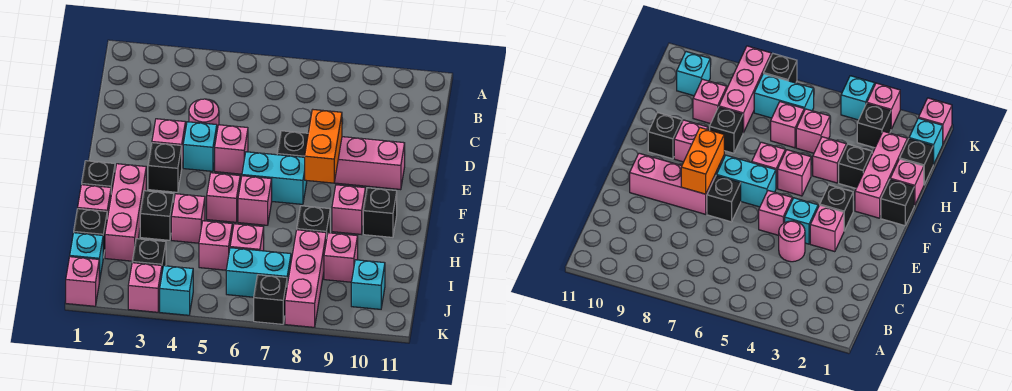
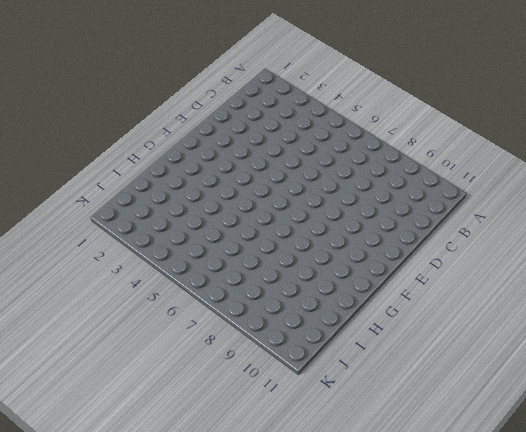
none -> pink 1x1 round brick [189,99,219,130]
none -> pink 1x1 brick [152,119,186,164]
none -> cyan 1x1 brick [183,122,217,171]
none -> pink 1x1 brick [215,125,248,174]

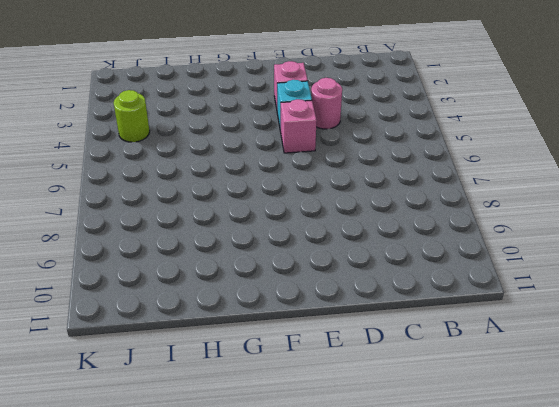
lime 1x1 round brick [114,90,150,142] -> none
none -> black 1x1 brick [277,131,308,157]
none -> pink 1x3 brick [334,137,405,190]
none -> black 1x1 brick [148,143,182,192]
none -> cyan 1x2 brick [242,152,307,204]

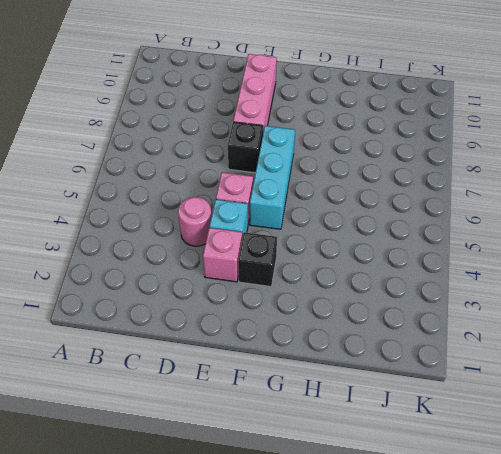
cyan 1x3 brick [250,126,295,229] -> cyan 1x2 brick [242,152,307,204]
none -> black 1x1 brick [82,161,115,194]
none -> pink 1x3 brick [105,164,146,261]
none -> pink 1x1 brick [207,173,240,222]
none -> pink 1x1 brick [238,176,272,225]

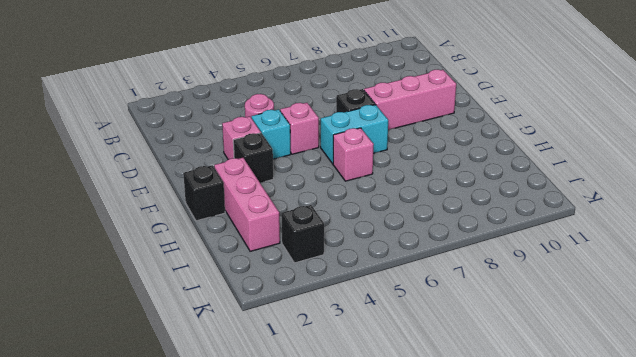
none -> pink 1x1 brick [207,173,240,222]
none -> pink 1x1 brick [332,185,365,234]
none -> black 1x1 brick [363,188,397,237]
none -> pink 1x1 brick [78,185,111,219]

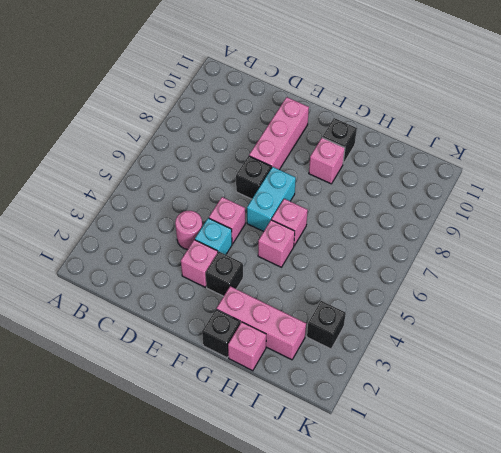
none -> black 1x1 brick [140,191,174,240]
none -> pink 1x1 brick [171,194,205,243]
none -> black 1x1 brick [297,206,330,240]
none -> black 1x1 brick [74,209,107,258]

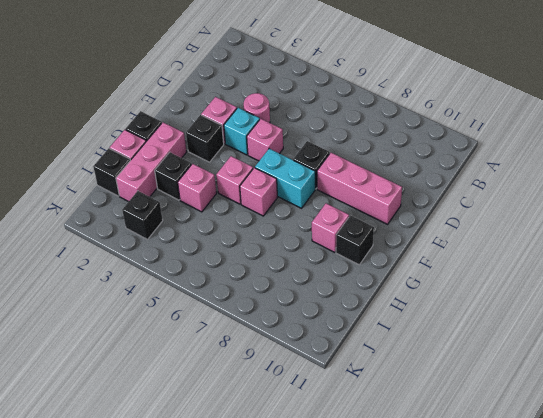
none -> black 1x1 brick [297,206,330,240]
none -> pink 1x1 brick [199,221,232,270]
none -> pink 1x1 brick [230,224,264,251]
none -> pink 1x3 brick [285,230,326,327]

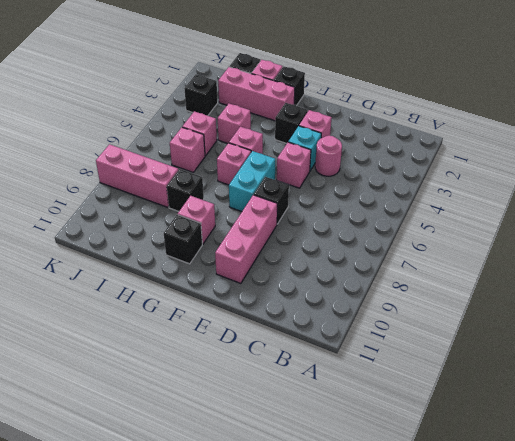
none -> black 1x1 brick [140,191,174,240]
none -> pink 1x1 brick [324,233,358,282]
none -> cyan 1x1 brick [70,233,103,282]
none -> cyan 1x2 brick [226,248,291,297]

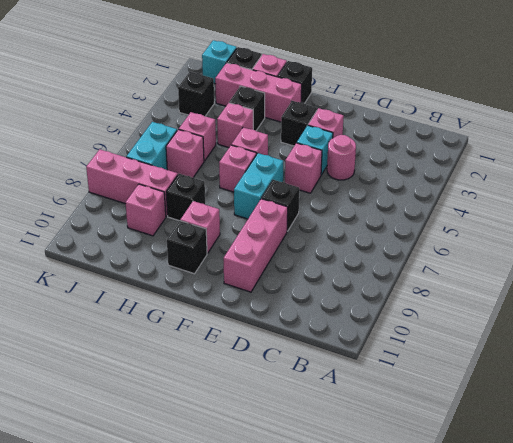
none -> cyan 1x1 brick [351,260,385,309]
none -> pink 1x1 brick [66,257,99,306]
none -> pink 1x1 brick [128,263,162,312]
none -> cyan 1x1 brick [160,266,193,315]

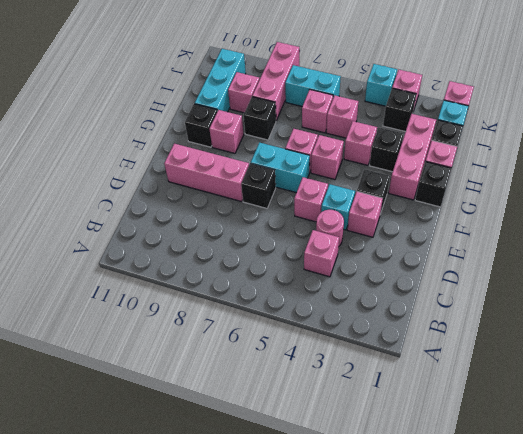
pink 1x1 brick [304,230,339,277] -> none
cyan 1x3 brick [195,49,246,112] -> cyan 1x1 brick [351,260,385,309]
none -> black 1x1 brick [254,275,287,324]
none -> orange 1x2 brick [305,110,342,183]

